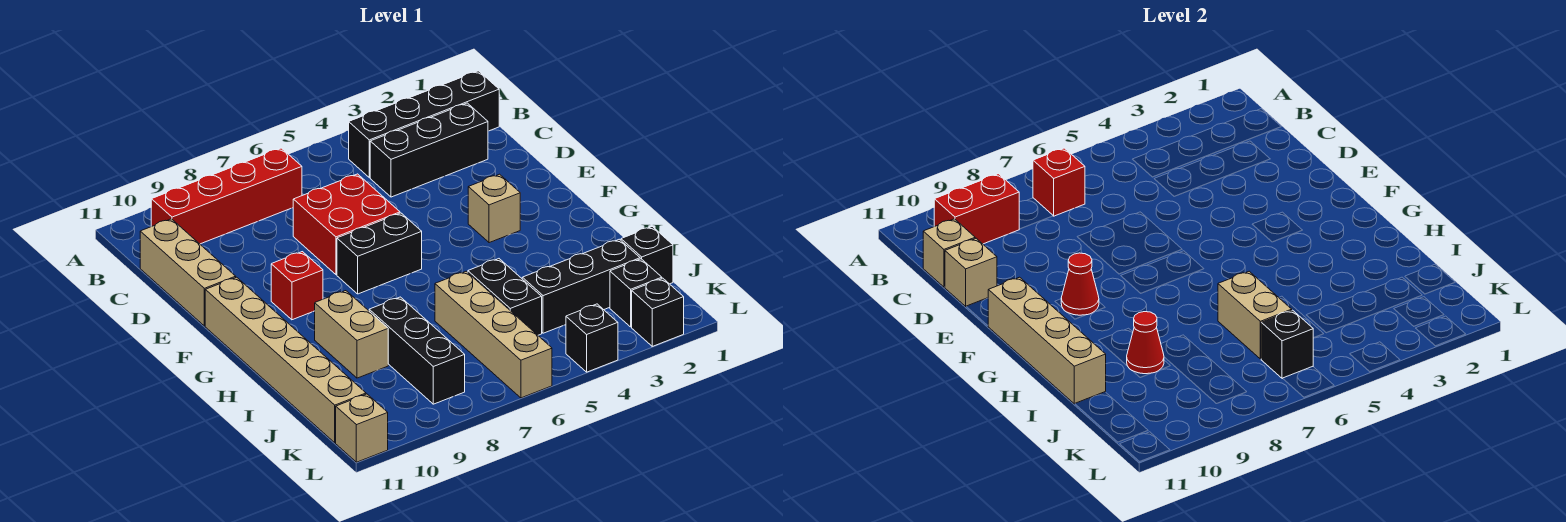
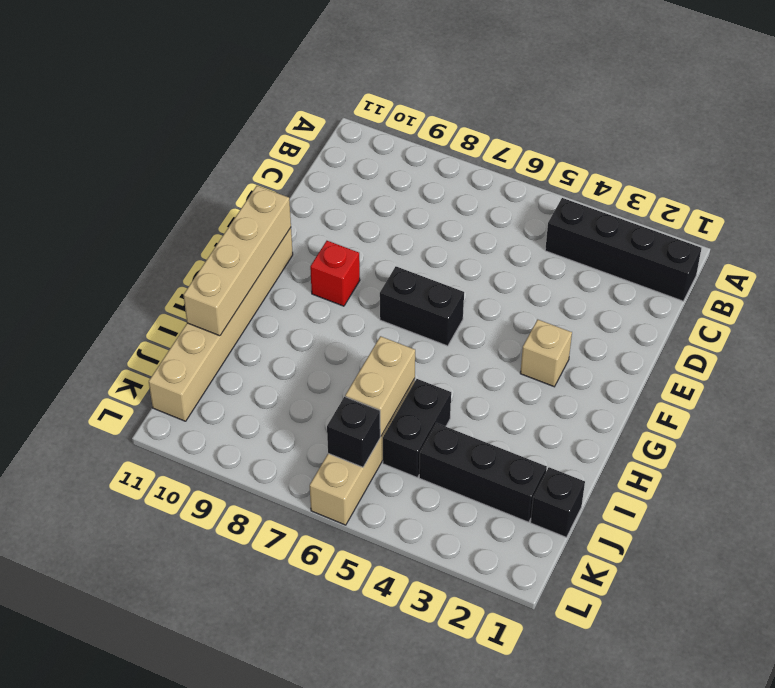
none -> red 1x4 brick [151,148,302,244]
none -> black 1x3 brick [370,103,488,197]
none -> tan 1x3 brick [140,219,236,326]

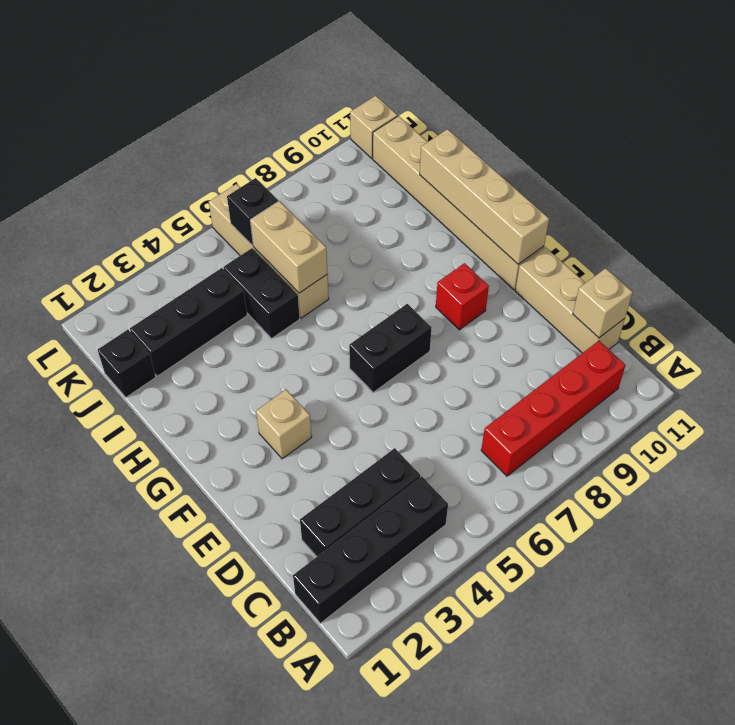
none -> red 2x2 brick [293,174,400,275]
none -> tan 1x2 brick [315,291,388,378]
none -> black 1x3 brick [369,297,465,404]

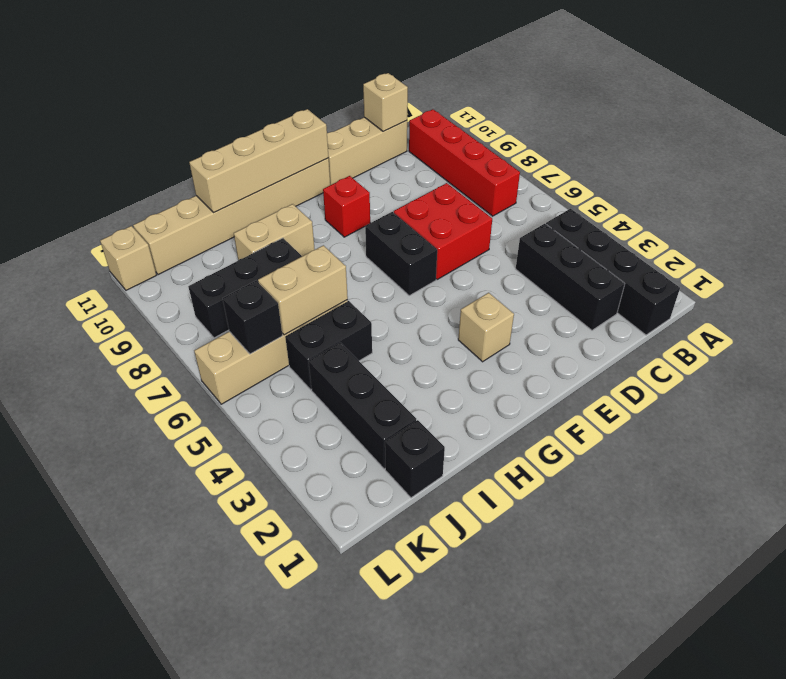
none -> black 1x1 brick [610,259,662,327]
none -> black 1x1 brick [632,278,684,346]
none -> black 1x1 brick [566,304,618,372]

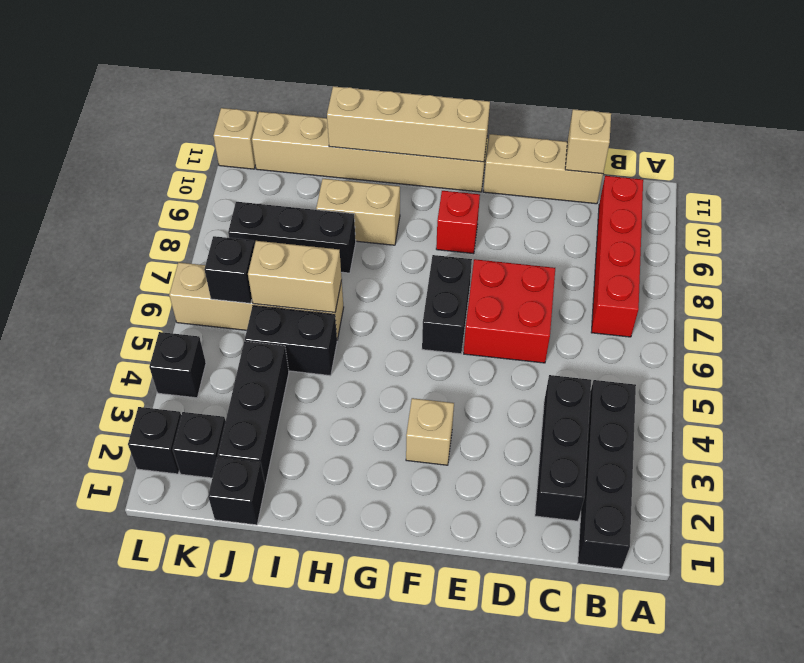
none -> red 1x1 brick [1033,148,1085,216]
none -> red 1x2 brick [934,174,1019,244]
none -> tan 1x1 brick [945,238,997,306]

